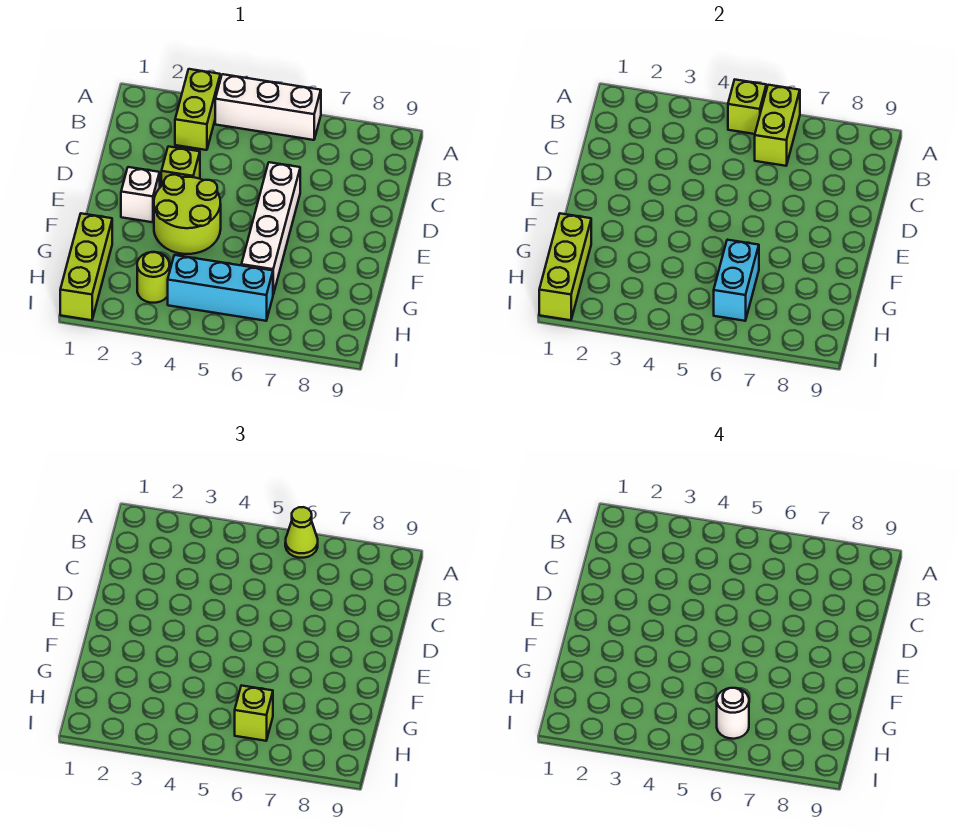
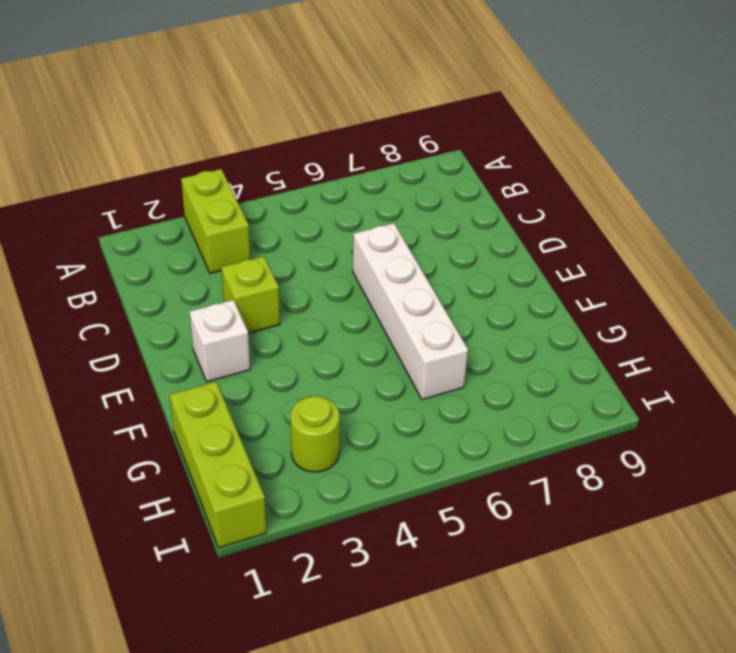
none -> white 1x3 brick [215,74,321,140]
none -> lime 2x2 round brick [154,175,221,254]
none -> cyan 1x3 brick [168,255,273,321]

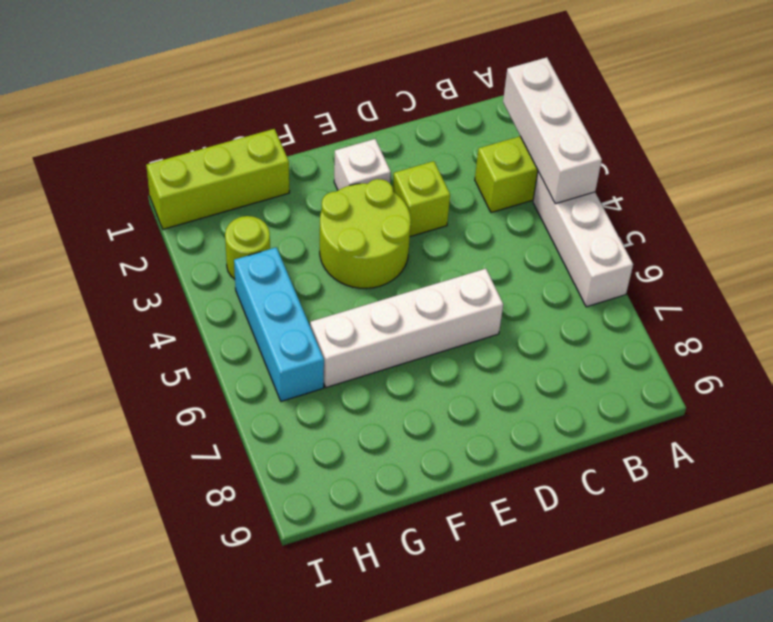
white 1x3 brick [503,57,602,204] -> none
none -> lime 1x1 brick [728,80,766,134]
none -> lime 1x2 brick [755,85,800,166]
none -> lime 1x3 brick [539,213,591,320]

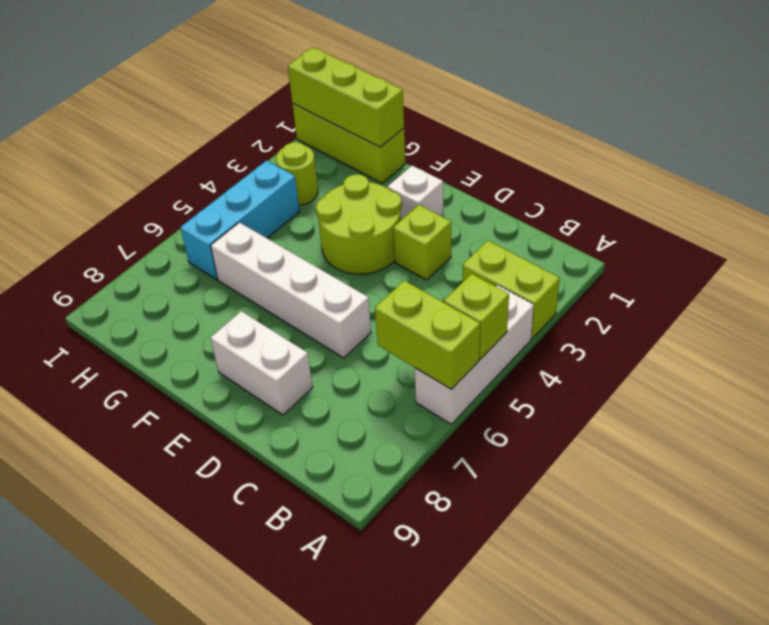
white 1x2 brick [211,311,313,415] -> none
none -> cyan 1x2 brick [714,240,759,321]
none -> lime 1x1 cone [285,507,318,558]
none -> lime 1x1 brick [235,686,273,741]

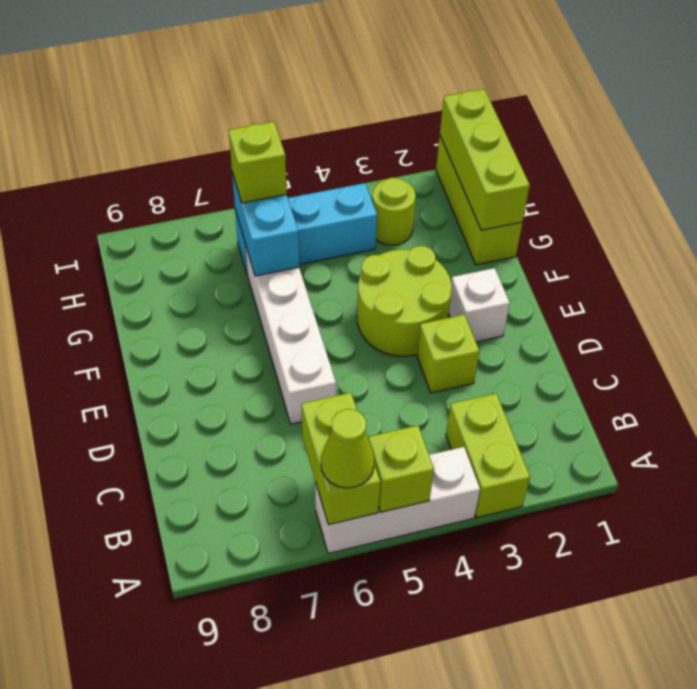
none -> white 1x1 round brick [717,688,749,739]

